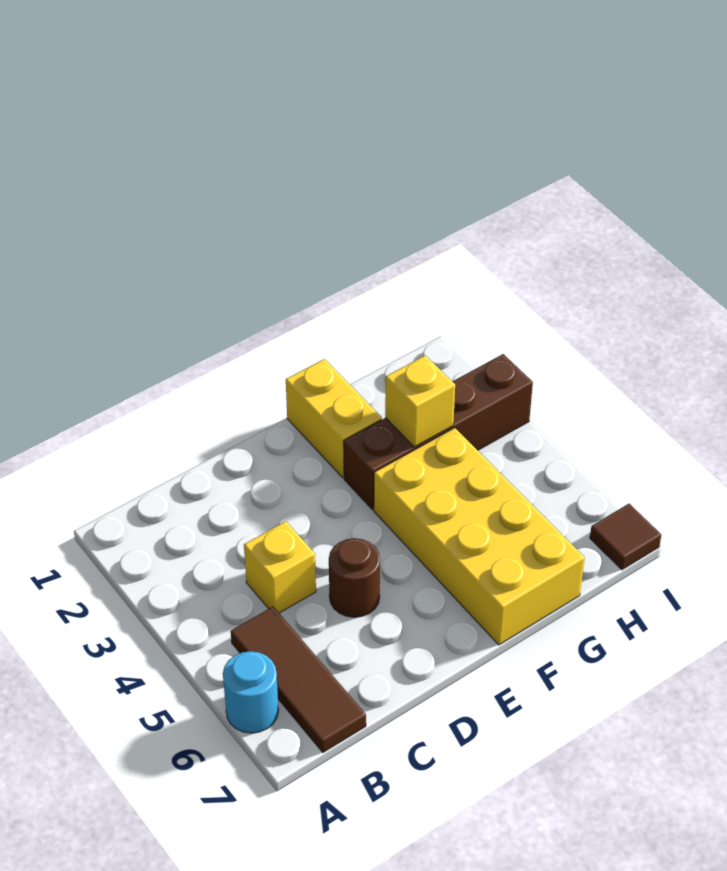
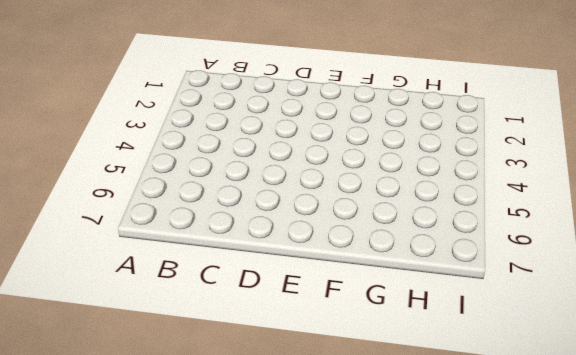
none -> cyan 1x1 round brick [223,651,279,733]
none -> brown 1x3 tile [231,607,366,752]

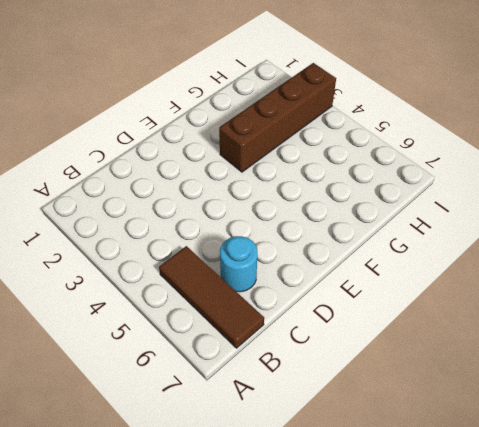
cyan 1x1 round brick [220,236,257,292] -> cyan 1x1 round brick moved to [223,651,279,733]
none -> yellow 1x1 brick [244,521,316,613]
none -> brown 1x1 round brick [329,538,380,617]

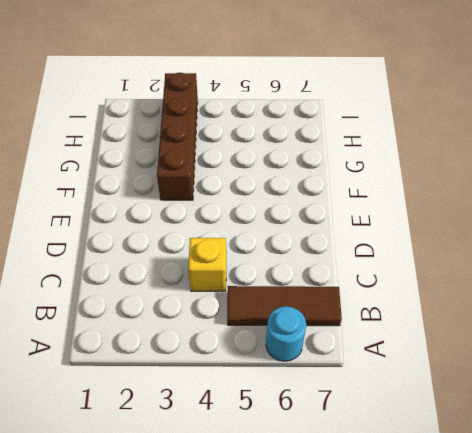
none -> brown 1x1 round brick [329,538,380,617]
none -> yellow 1x2 brick [286,359,382,478]

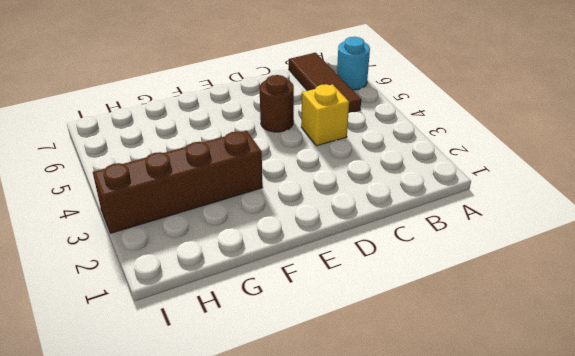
none -> yellow 1x2 brick [286,359,382,478]
none -> yellow 2x4 brick [374,428,585,645]

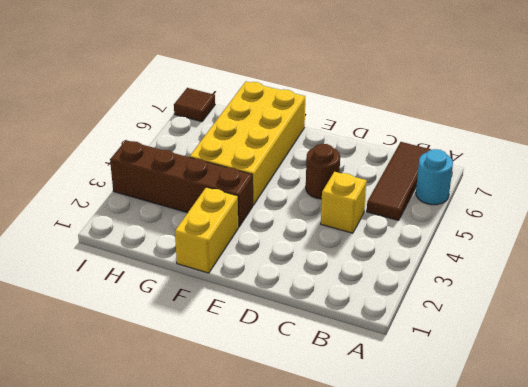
none -> yellow 1x1 brick [385,355,455,447]

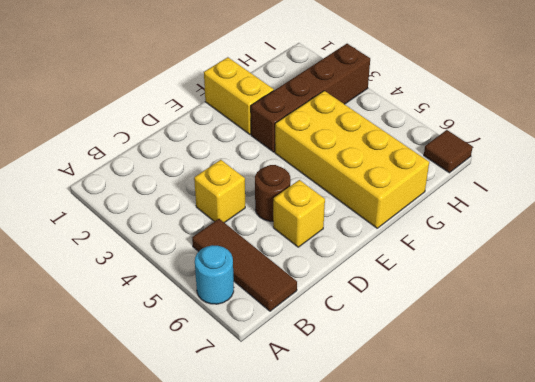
yellow 1x1 brick [273,180,325,247] -> yellow 1x1 brick moved to [385,355,455,447]

